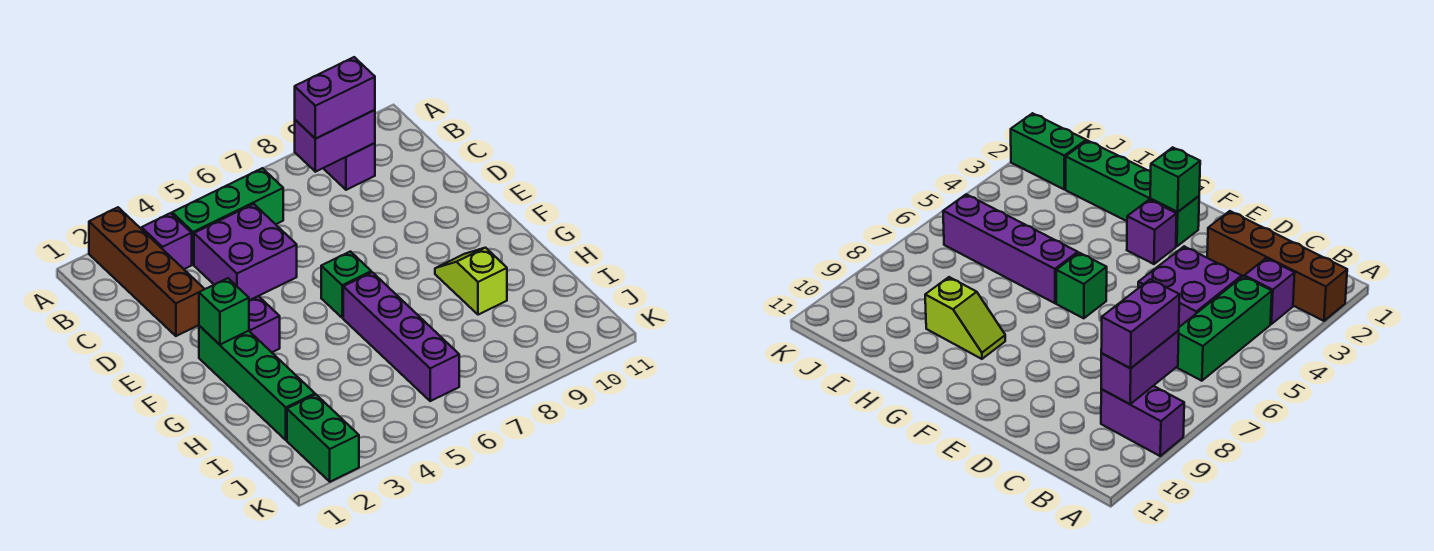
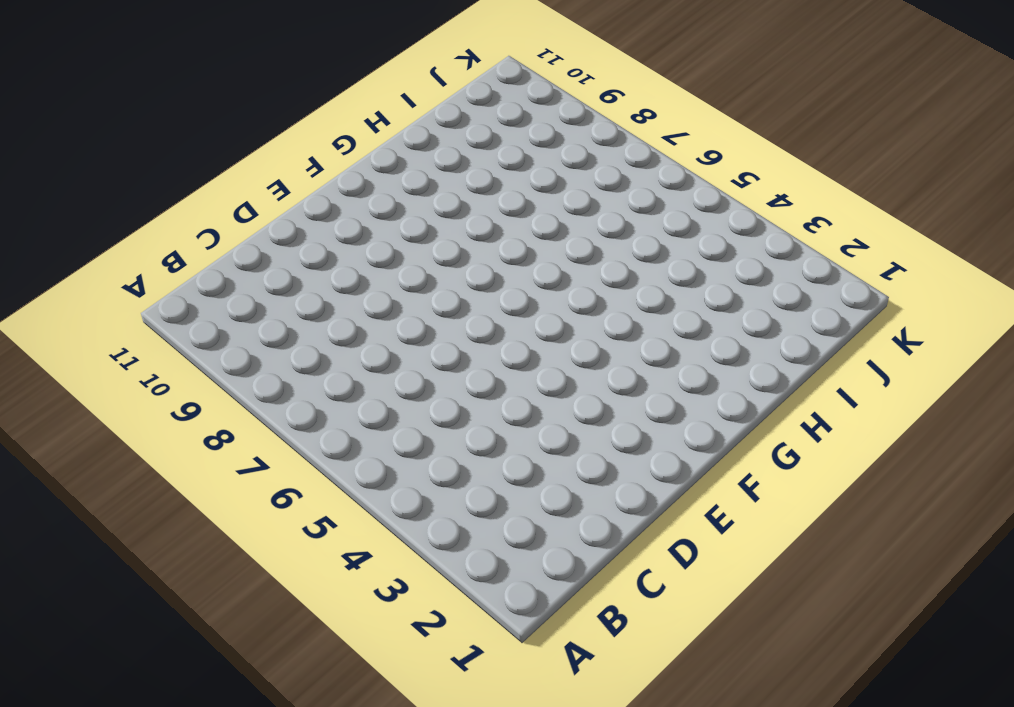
none -> brown 1x4 brick [89,207,204,336]
none -> purple 1x2 brick [323,143,375,190]
none -> purple 1x1 brick [142,213,192,269]

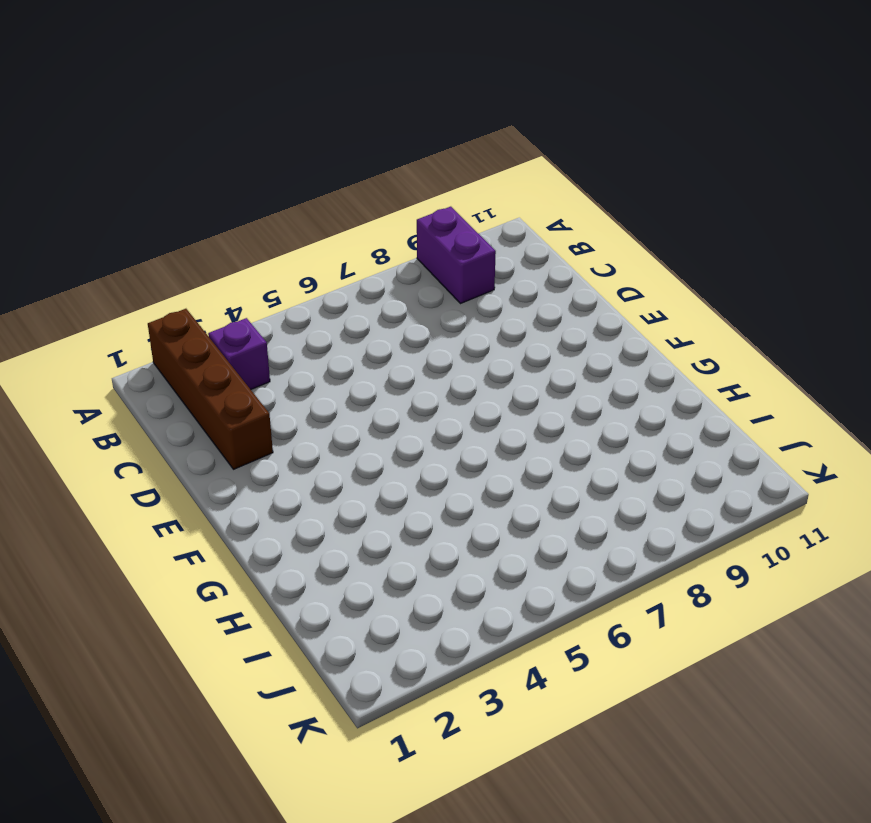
none -> green 1x3 brick [172,168,283,265]
none -> purple 2x2 brick [194,204,297,301]
none -> green 1x4 brick [199,326,315,440]

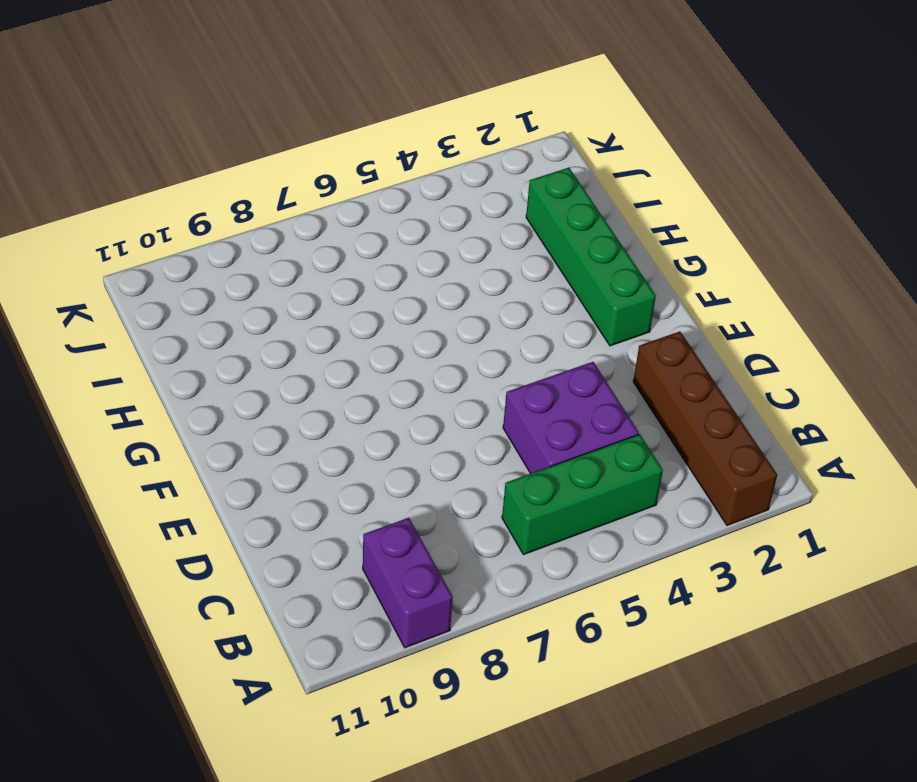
none -> purple 1x1 brick [142,213,192,269]
none -> purple 1x1 brick [249,296,280,352]
none -> green 1x1 brick [321,251,371,318]

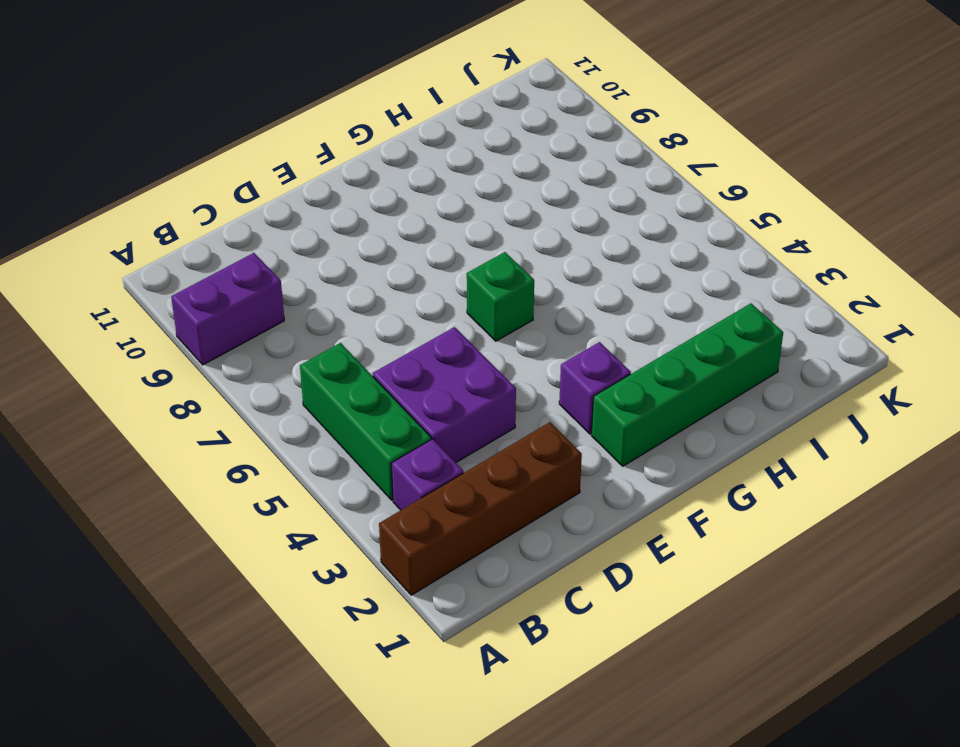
none -> purple 1x4 brick [343,272,459,401]
none -> lime 1x2 slope [435,248,507,315]
none -> green 1x2 brick [287,395,359,482]

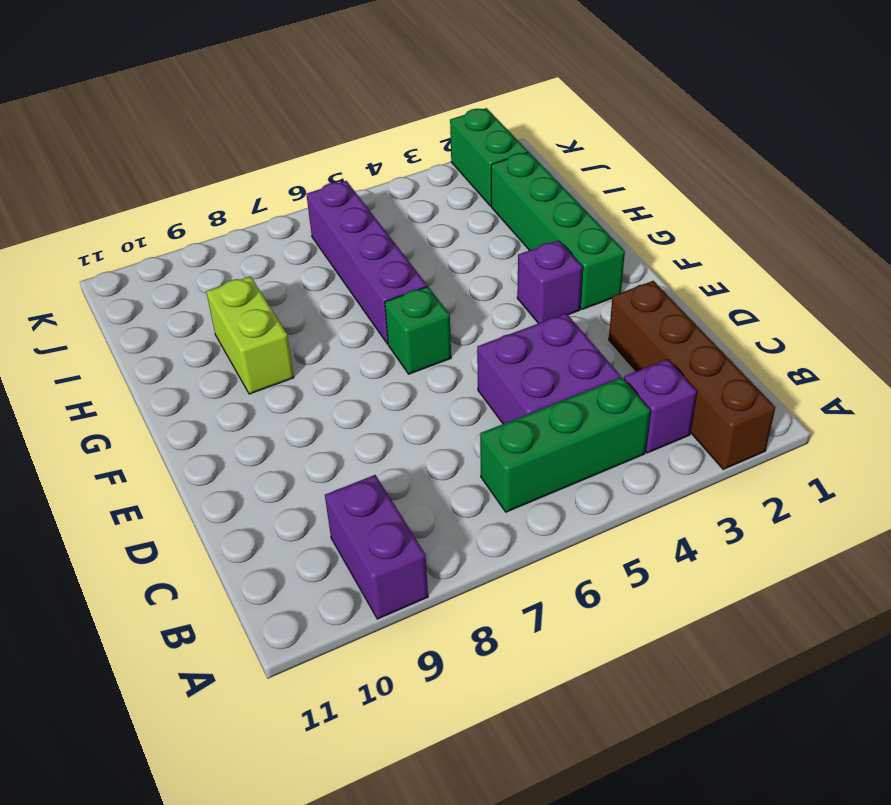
lime 1x2 brick [206,276,294,394] -> lime 1x2 slope [435,248,507,315]
none -> purple 1x2 brick [295,110,375,172]
none -> green 1x1 brick [199,278,249,345]
none -> purple 1x2 brick [295,57,375,139]

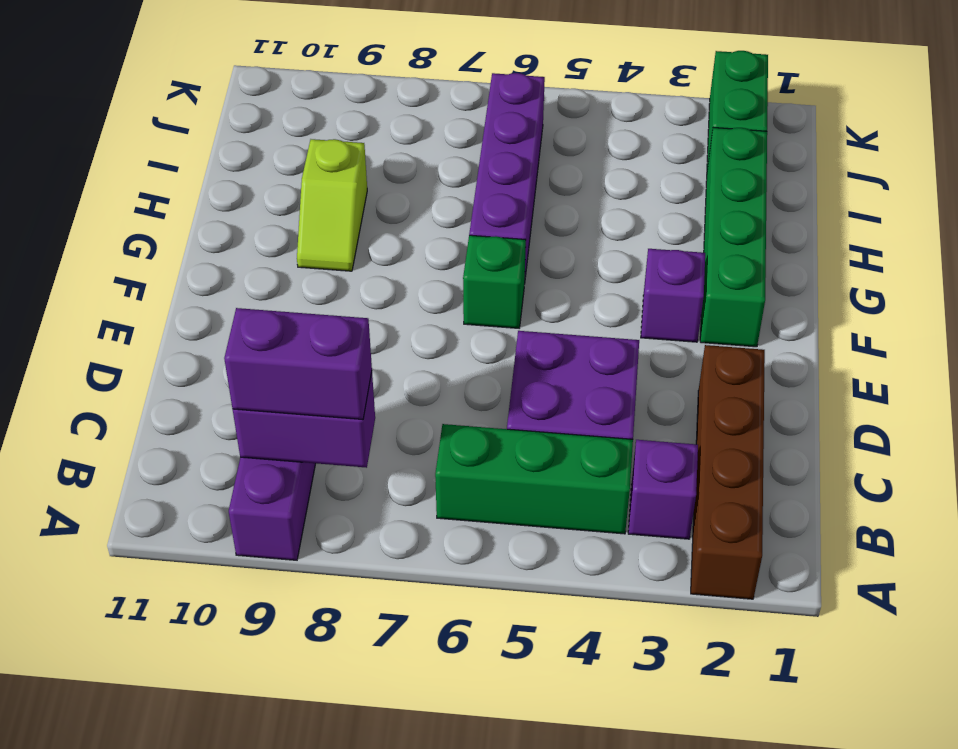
none -> green 1x1 brick [199,278,249,345]

